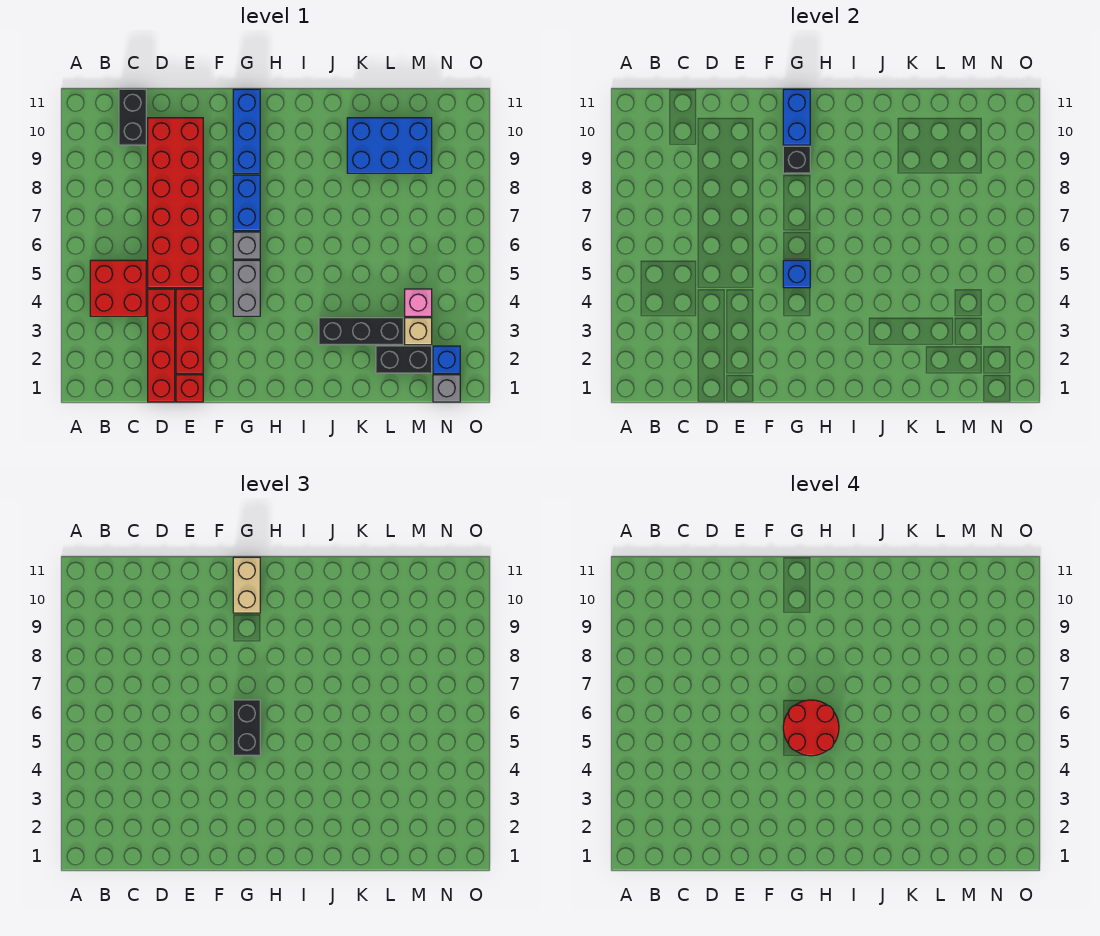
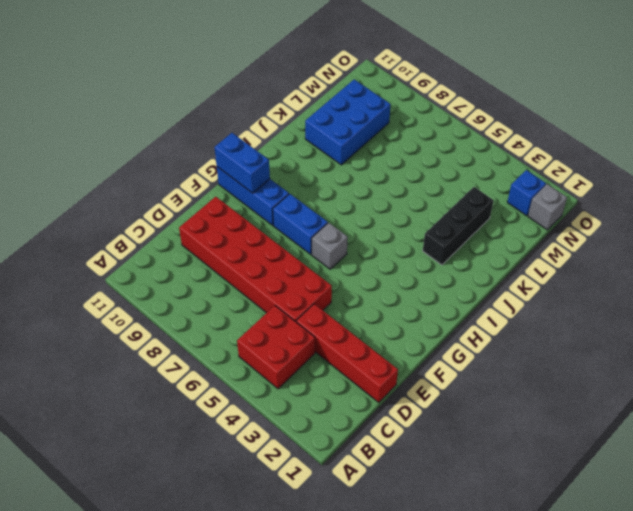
none -> black 1x2 brick [119,89,146,145]
none -> red 1x1 brick [176,375,203,402]
none -> red 1x3 brick [176,289,203,373]

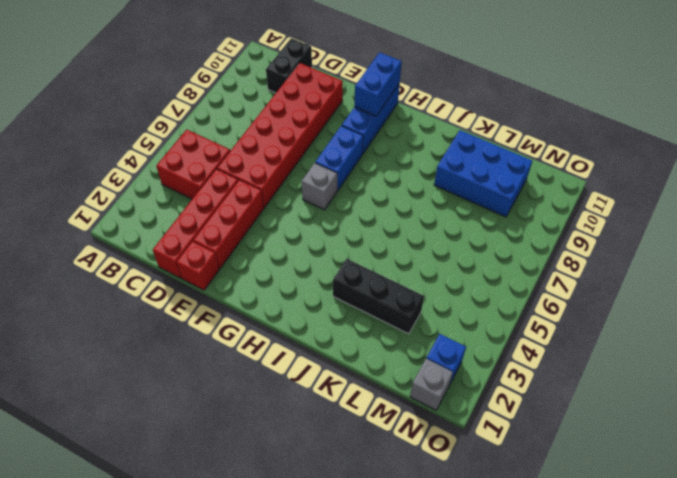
none -> grey 1x2 brick [233,260,260,316]
none -> black 1x2 brick [376,346,432,373]
none -> tan 1x1 brick [405,318,432,345]

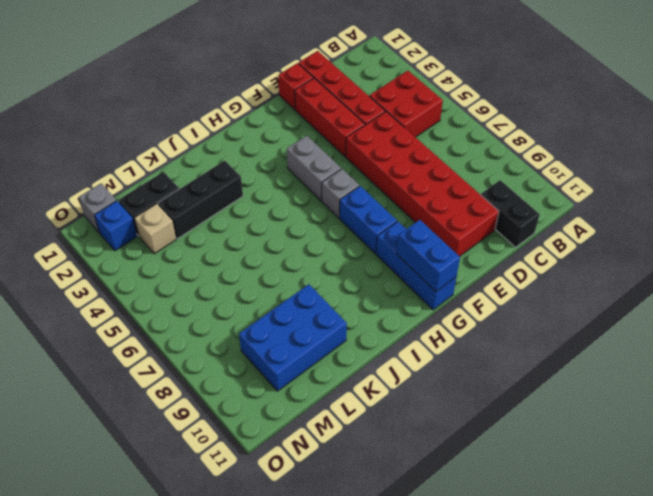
none -> pink 1x1 brick [405,289,432,316]
none -> blue 1x1 brick [783,260,810,288]
none -> black 1x1 brick [783,146,810,173]

